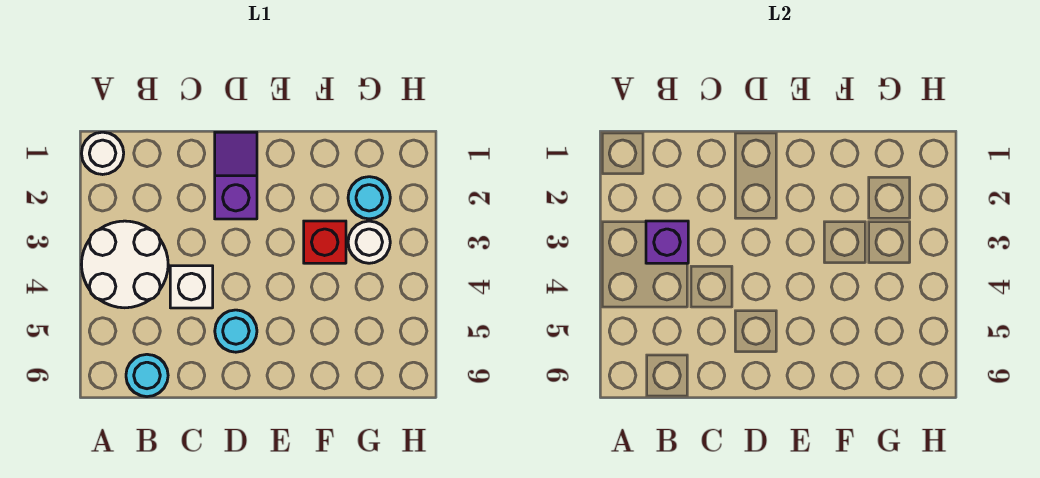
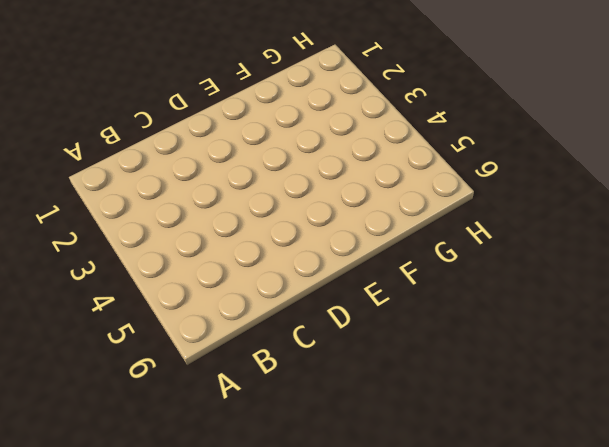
none -> white 1x1 round brick [82,132,124,175]
none -> white 2x2 round brick [81,221,168,308]

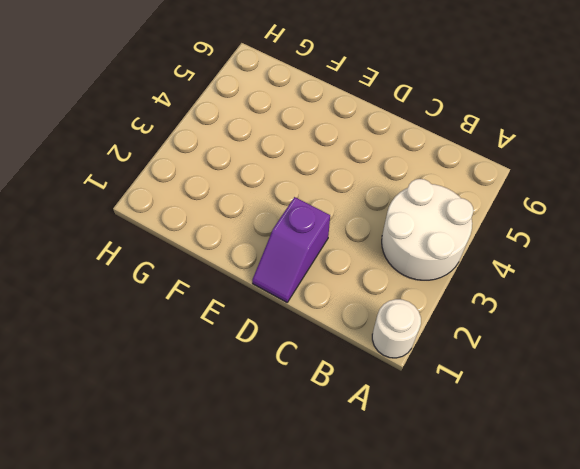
none -> cyan 1x1 round brick [126,354,168,397]
none -> white 1x1 brick [170,266,213,308]

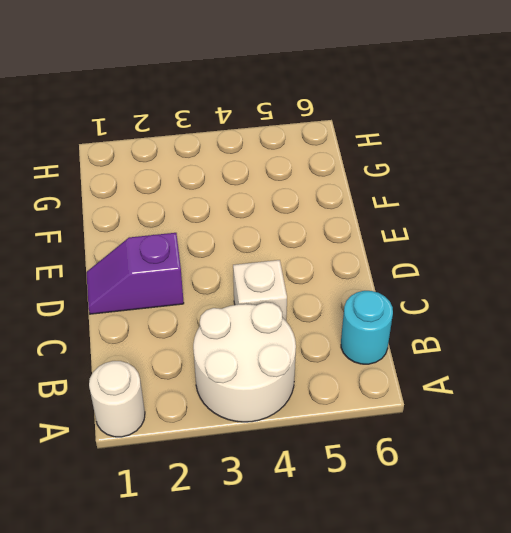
none -> cyan 1x1 round brick [215,310,257,352]
none -> red 1x1 brick [304,221,346,263]

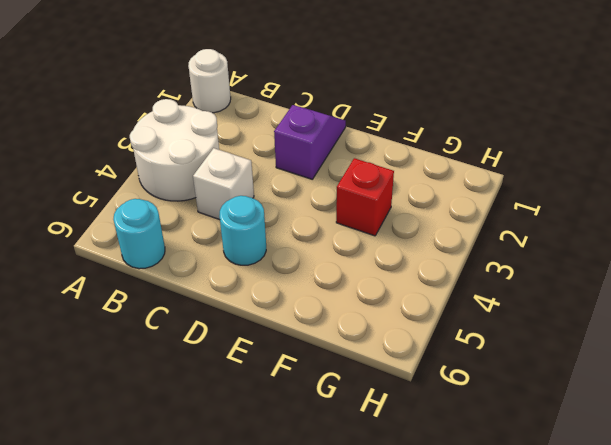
none -> cyan 1x1 round brick [348,177,390,219]
none -> white 1x1 round brick [348,221,390,263]

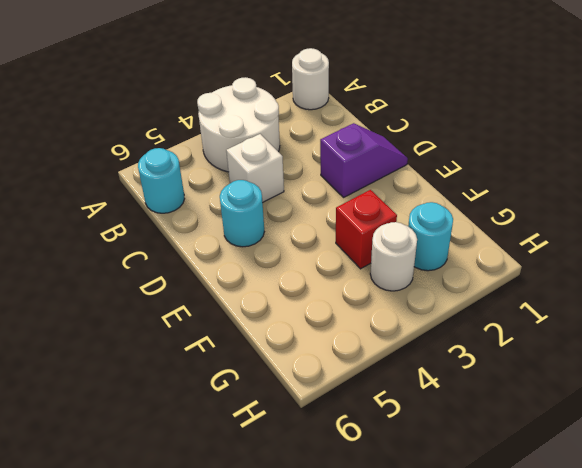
none -> purple 1x1 brick [646,221,688,263]

